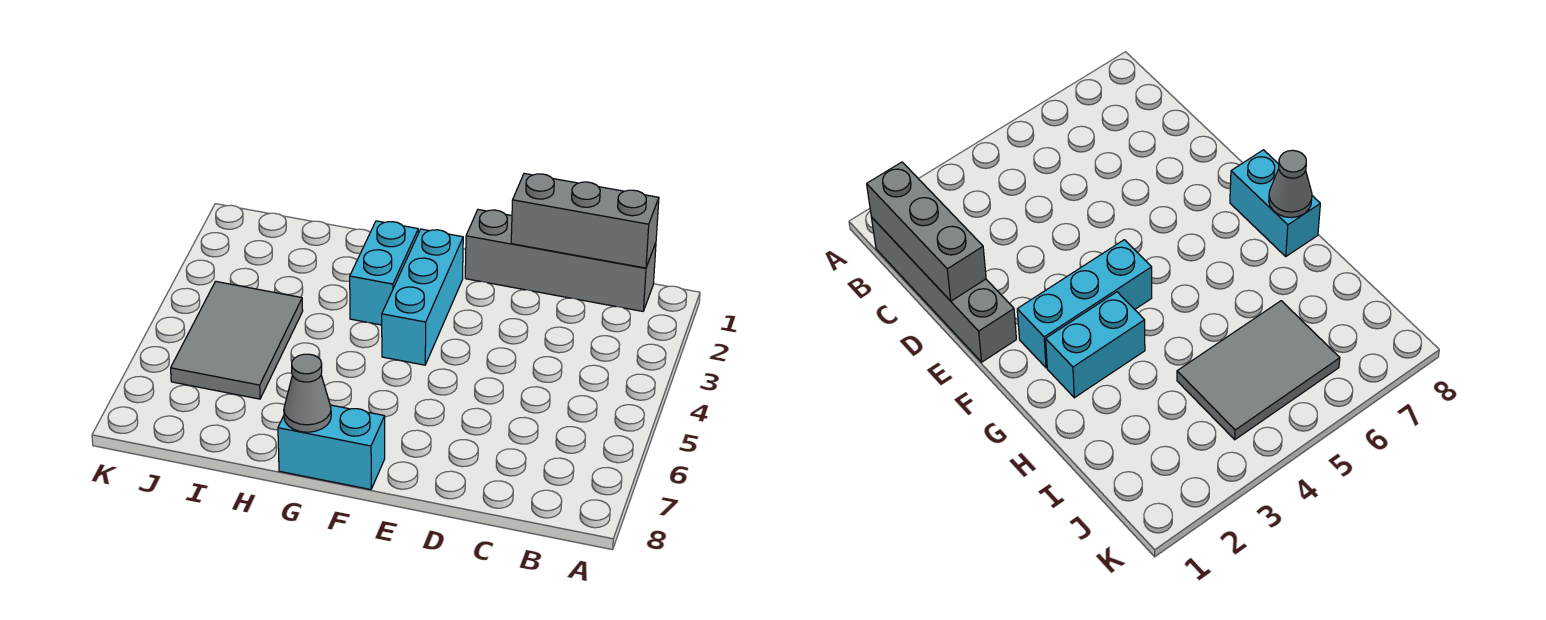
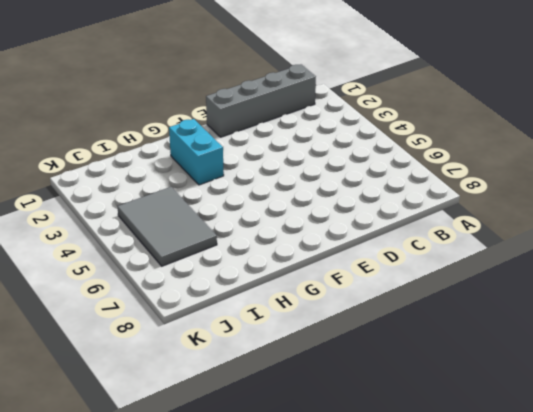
none -> cyan 1x3 brick [382,229,463,365]
none -> cyan 1x2 brick [278,405,385,490]

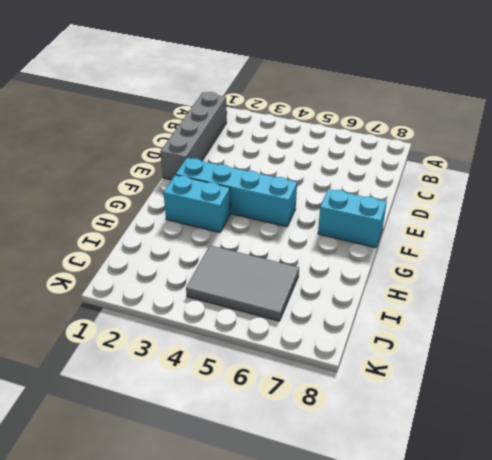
cyan 1x4 brick [176,158,297,227] -> cyan 1x3 brick [382,229,463,365]
cyan 1x2 brick [318,189,387,248] -> cyan 1x2 brick turned to [278,405,385,490]
none -> grey 1x3 brick [511,174,659,268]
none -> grey 1x1 cone [284,354,331,432]

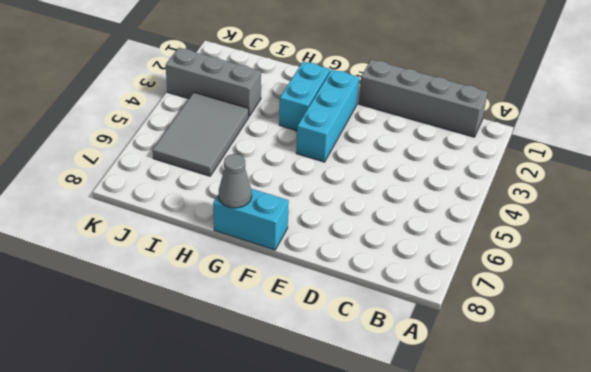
grey 1x3 brick [166,48,261,116] -> grey 1x3 brick moved to [511,174,659,268]

